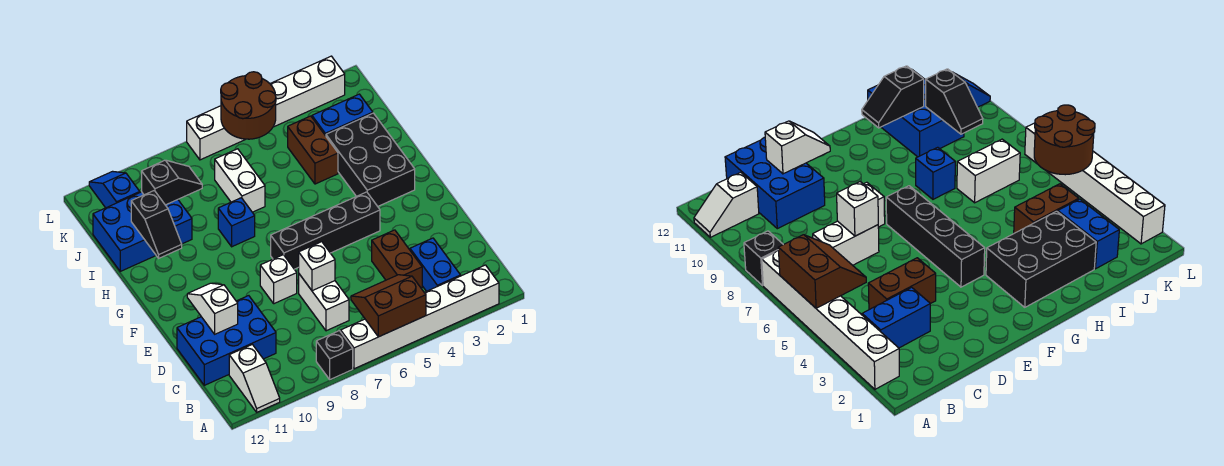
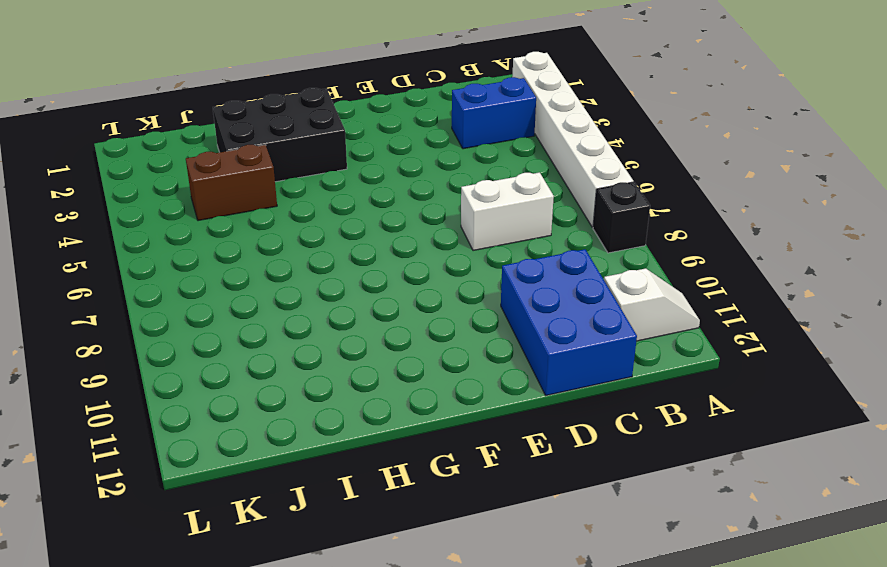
none -> brown 1x2 brick [372,230,422,288]
none -> white 1x1 brick [260,255,297,304]
none -> black 1x4 brick [271,192,380,269]

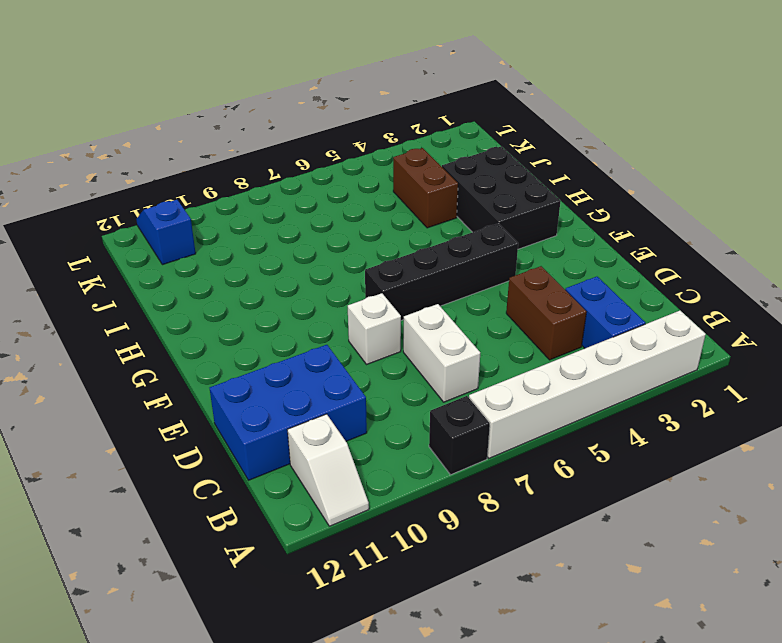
none -> blue 1x1 brick [218,198,255,247]
none -> white 1x2 brick [215,149,265,212]
none -> blue 2x3 brick [93,192,192,271]

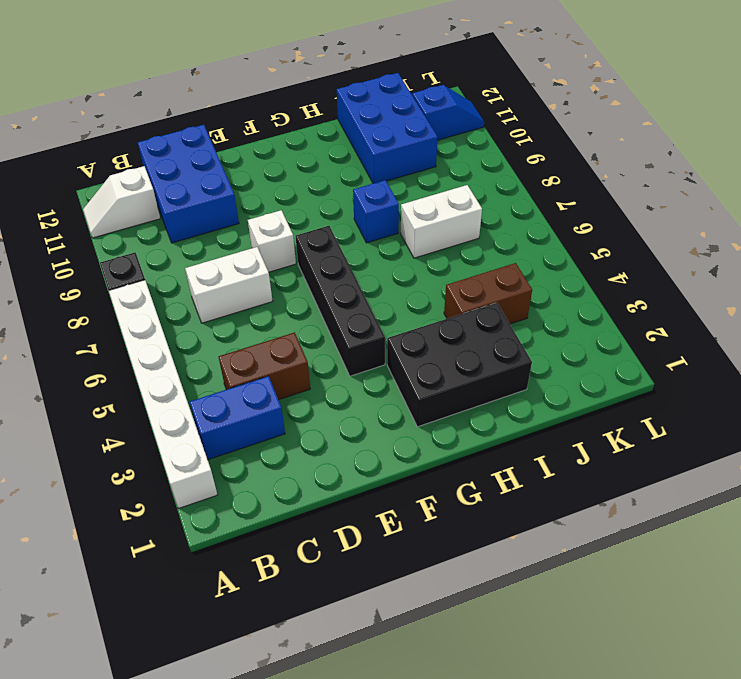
none -> blue 1x2 brick [312,94,373,136]
none -> white 1x6 brick [187,56,345,160]
none -> brown 2x2 slope [351,275,426,337]

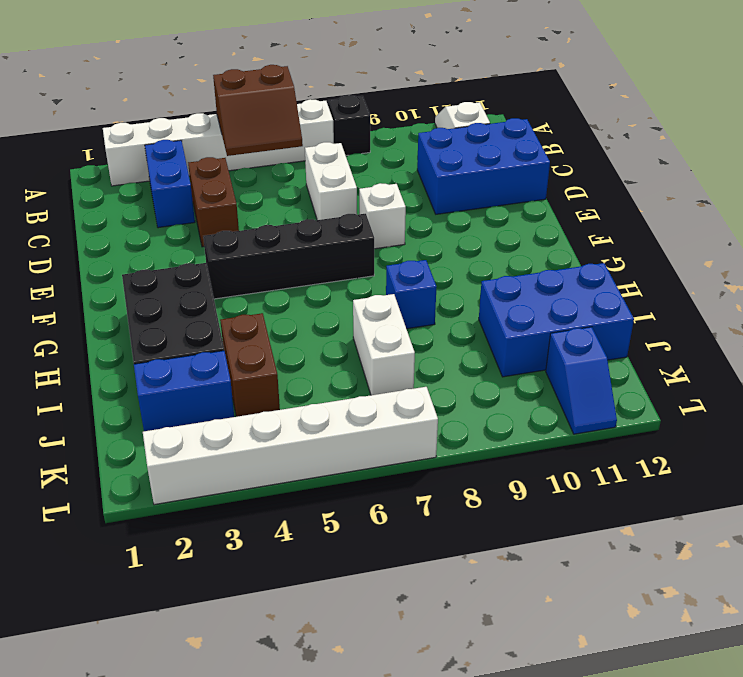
none -> white 1x1 brick [299,242,335,291]
none -> white 1x2 slope [187,283,238,334]
none -> black 1x2 slope [131,191,182,258]

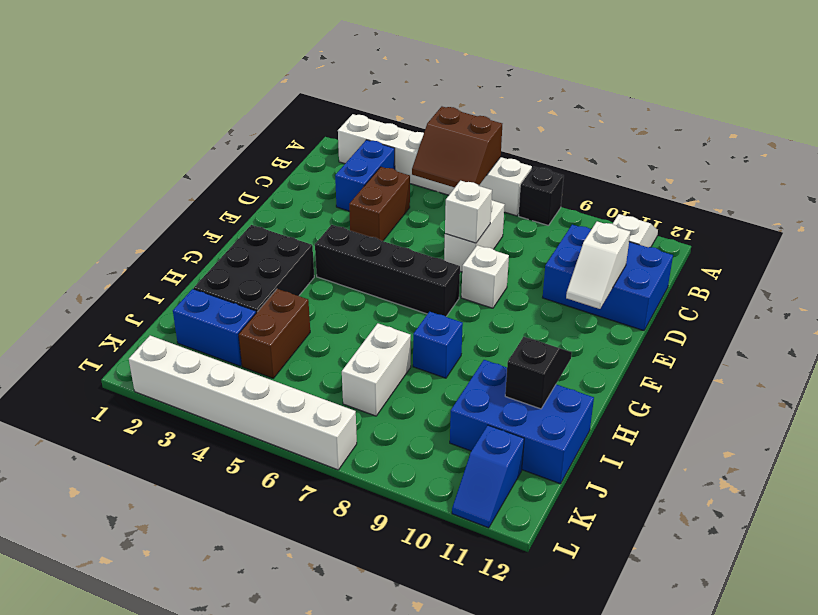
none -> black 1x2 slope [142,160,202,205]
none -> brown 2x2 round brick [221,72,276,139]

